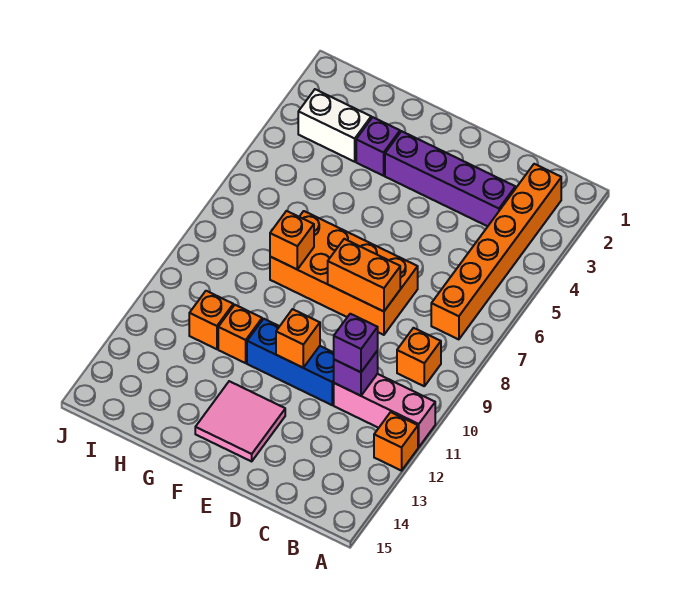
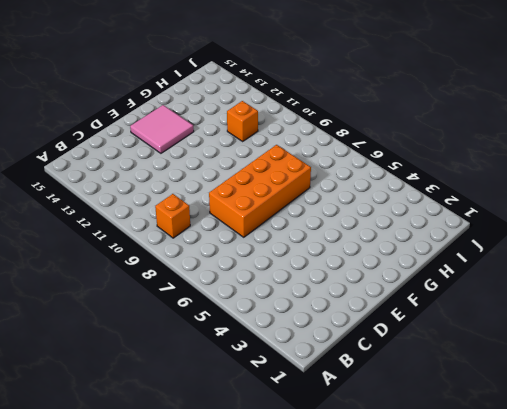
none -> pink 1x3 brick [334,374,435,447]
none -> orange 1x1 brick [374,412,418,471]
none -> orange 1x6 brick [431,164,561,339]

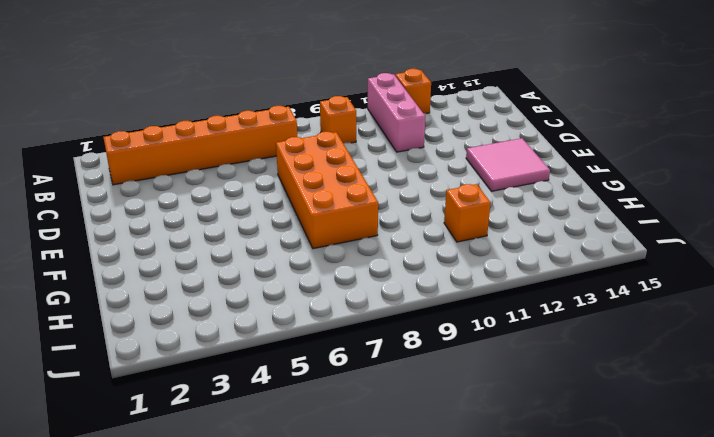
none -> purple 1x4 brick [385,131,515,226]
none -> blue 1x3 brick [247,319,334,405]
none -> purple 1x1 brick [356,117,400,176]

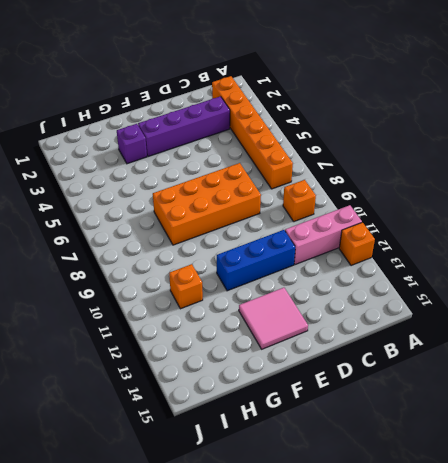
none -> orange 1x1 brick [218,305,262,363]
none -> white 1x2 brick [298,89,371,162]
none -> purple 1x1 brick [334,351,378,396]

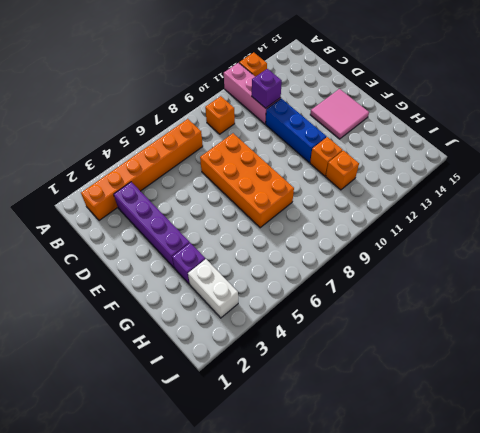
none -> orange 1x2 brick [328,239,400,312]
none -> orange 1x1 brick [276,309,320,368]
none -> orange 1x1 brick [270,211,314,269]

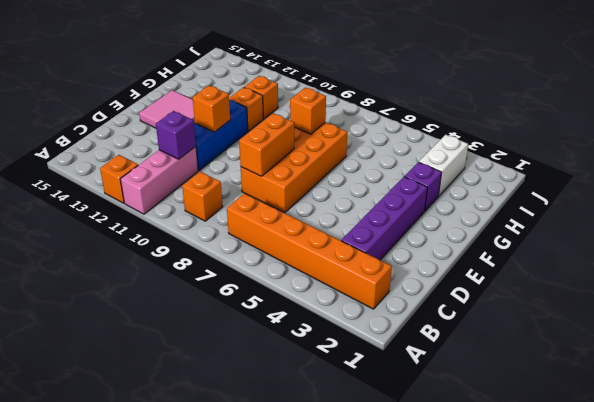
none -> purple 1x1 brick [334,314,378,372]

